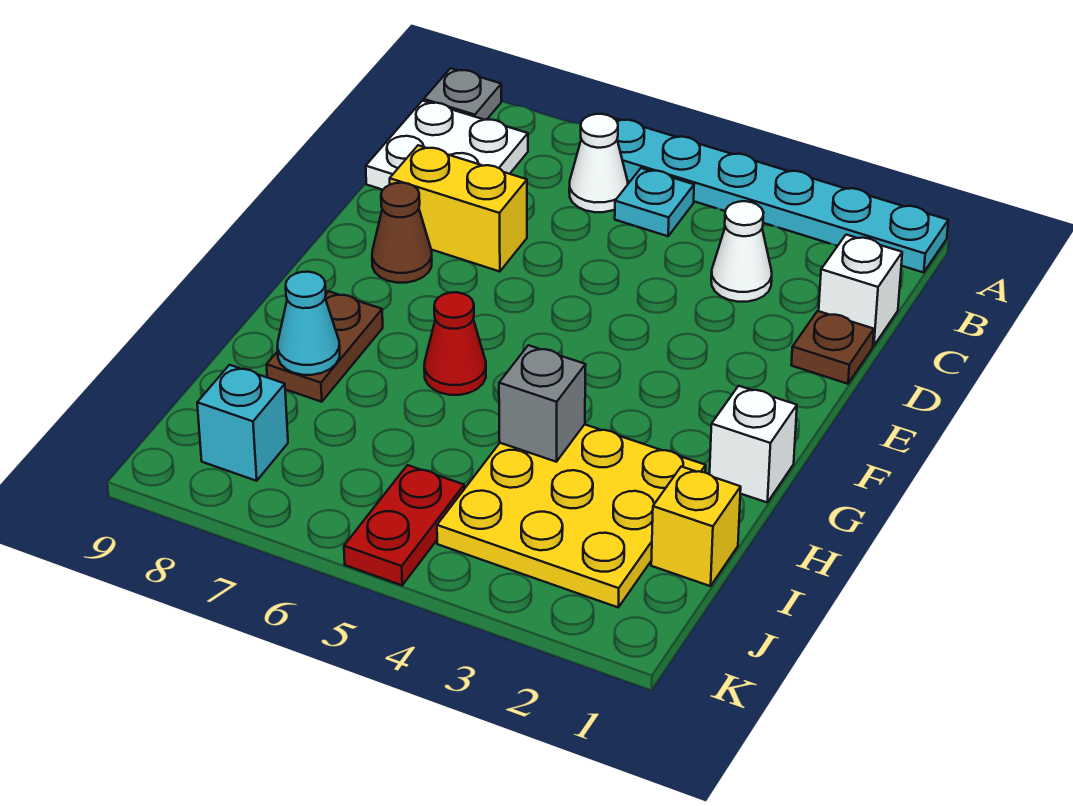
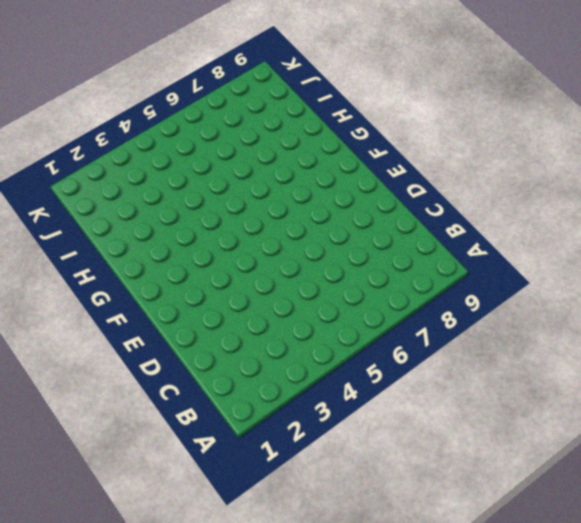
none -> cyan 1x6 plate [614,118,948,272]
none -> grey 1x1 plate [424,68,501,120]
none -> cyan 1x1 plate [615,168,694,236]

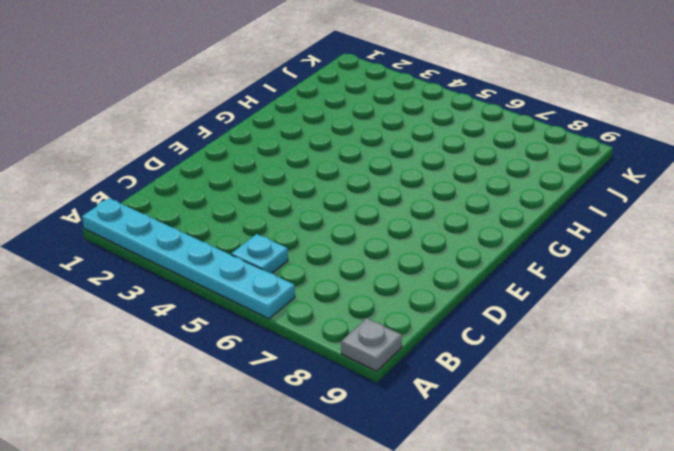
none -> white 1x1 cone [569,114,628,212]
none -> white 2x2 plate [366,101,528,190]
none -> white 1x1 brick [819,235,902,346]

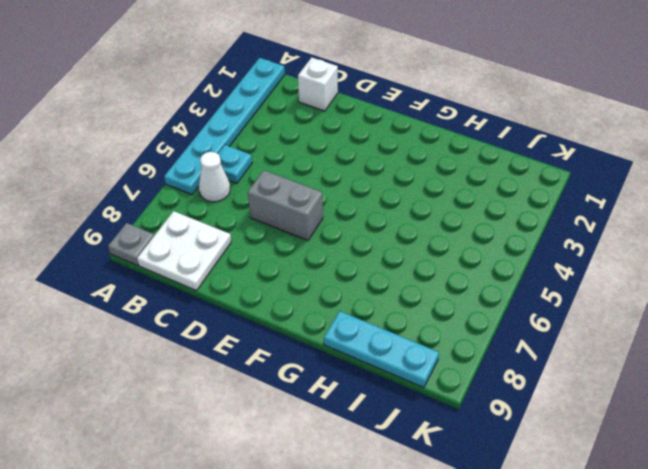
grey 1x2 brick [248,170,323,240] -> none
cyan 1x3 plate [324,311,439,388] -> none
none -> white 1x1 cone [711,201,772,302]
none -> brown 1x1 plate [791,311,874,384]
none -> yellow 1x2 brick [390,145,527,272]

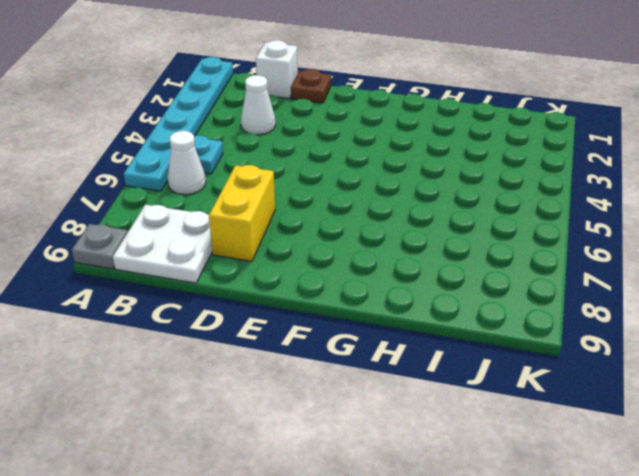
none -> brown 1x1 cone [372,183,432,283]
none -> white 1x1 brick [710,386,797,502]
none -> red 1x1 cone [424,292,486,395]

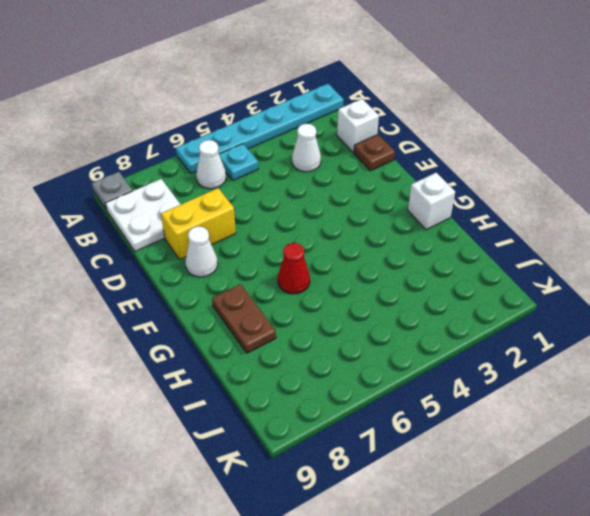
white 1x1 cone [186,226,218,277] -> brown 1x1 cone [372,183,432,283]
none -> yellow 3x3 plate [437,424,706,607]
none -> yellow 1x1 brick [651,467,741,586]
none -> red 1x2 plate [344,465,464,585]

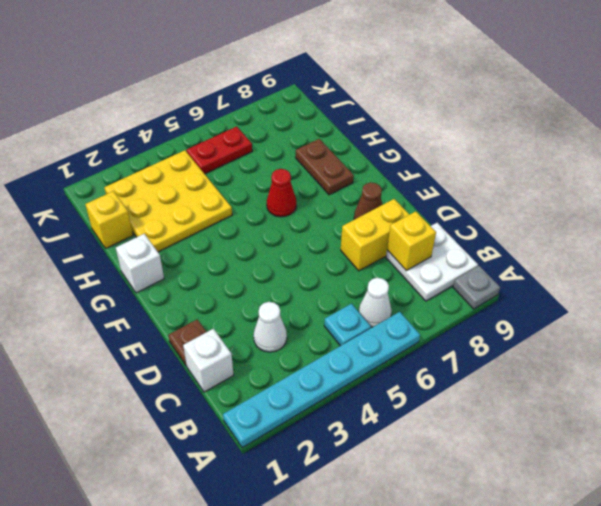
yellow 1x1 brick [387,211,436,271] -> none
red 1x2 plate [186,127,252,174] -> red 1x2 plate turned to [344,465,464,585]
none -> cyan 1x1 brick [197,365,288,481]
none -> grey 1x1 brick [499,345,586,462]
none -> cyan 1x1 cone [277,272,340,375]

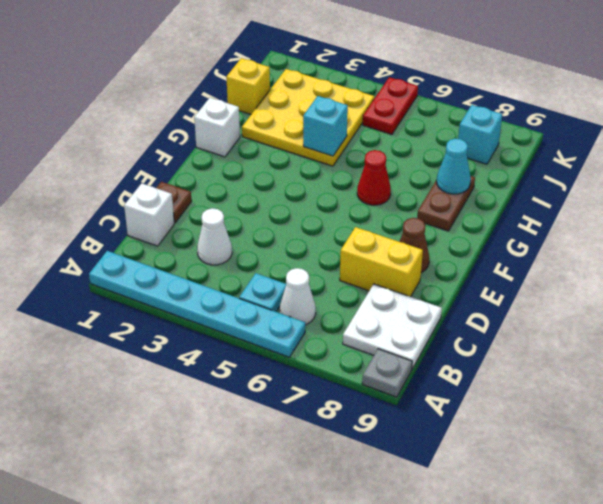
cyan 1x1 brick [303,96,348,156] -> grey 1x1 brick [499,345,586,462]

